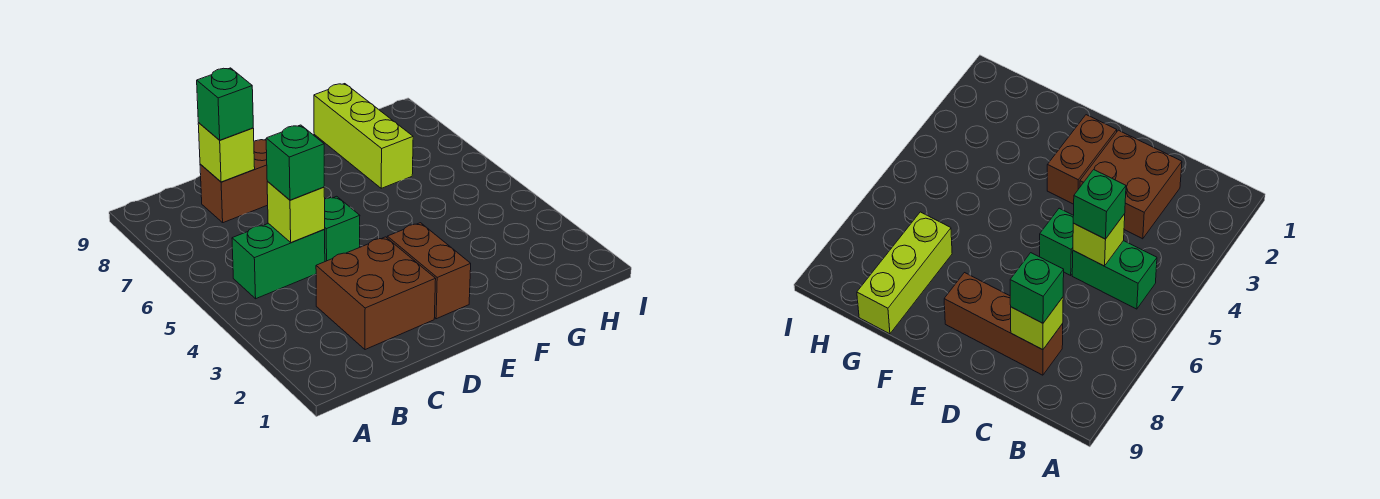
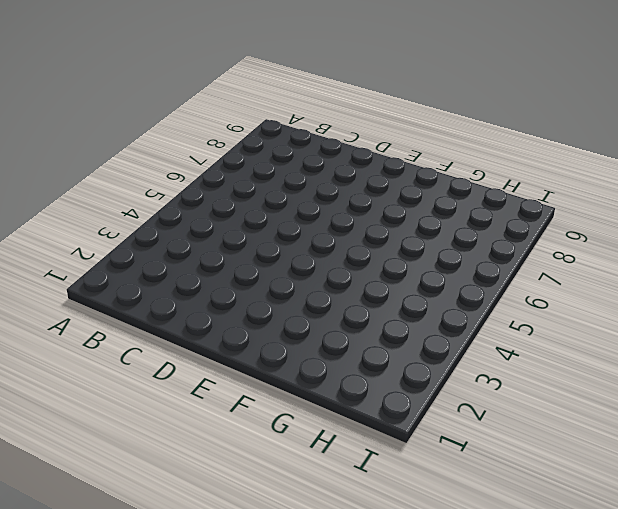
none -> green 1x2 brick [232,223,325,299]
none -> brown 2x2 brick [316,237,436,350]

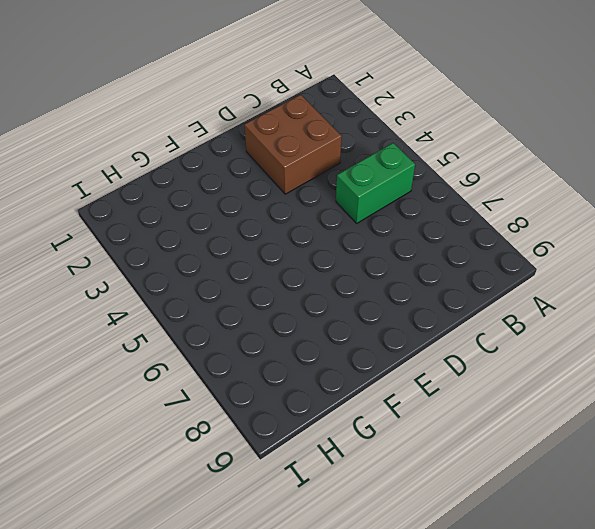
none -> brown 1x3 brick [200,139,268,223]
none -> green 1x1 brick [324,196,360,262]

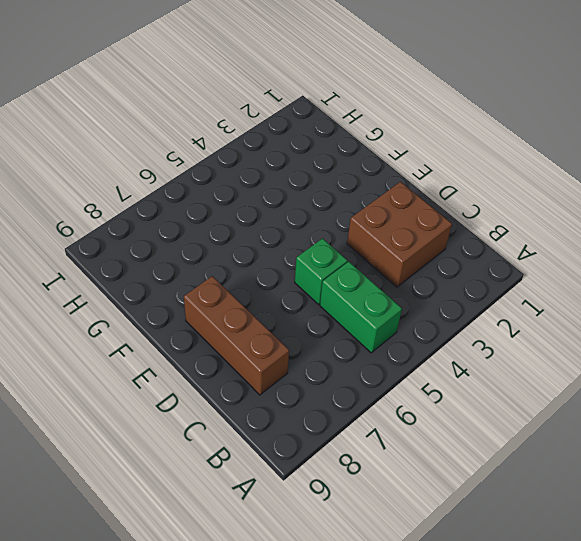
none -> brown 1x2 brick [387,223,471,319]
none -> lime 1x3 brick [314,84,413,188]

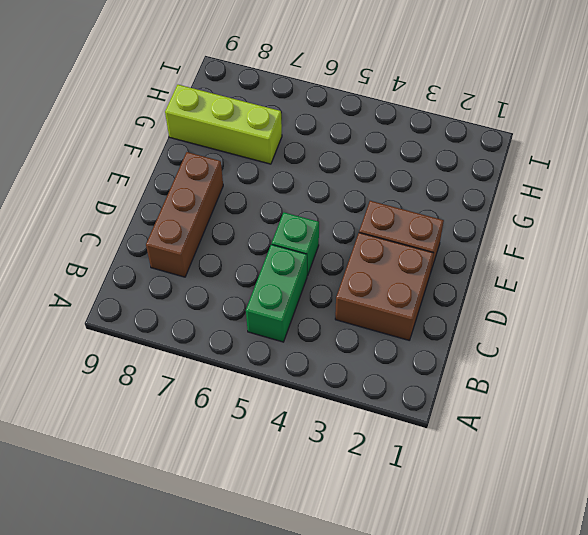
none -> lime 1x1 brick [267,181,325,242]
none -> lime 1x1 brick [198,123,255,182]

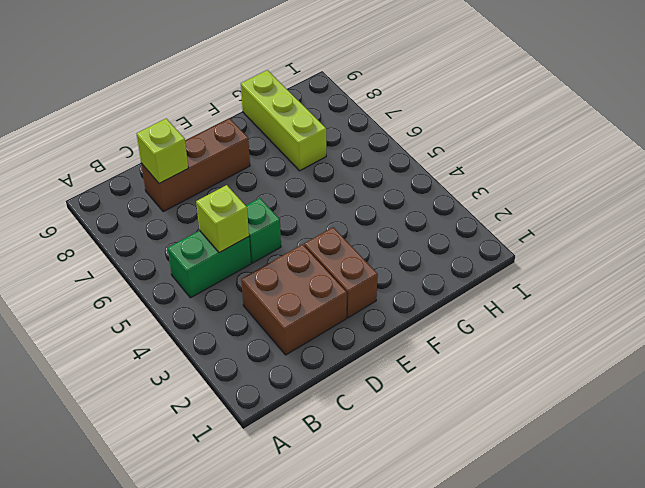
none -> green 1x1 brick [266,125,324,200]
none -> green 1x1 brick [197,68,253,140]

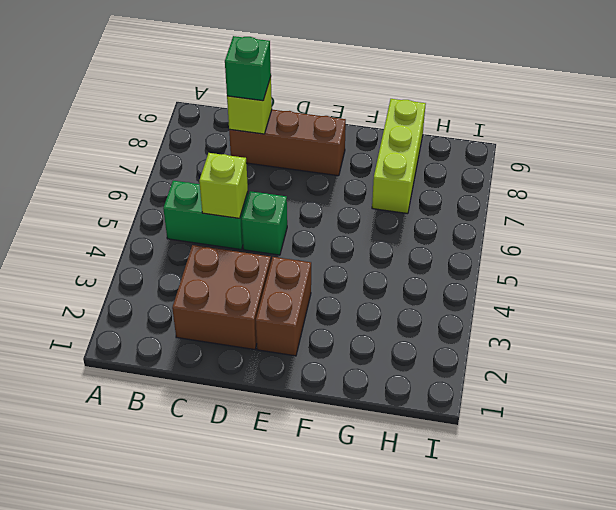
none -> green 1x1 brick [266,125,324,200]

